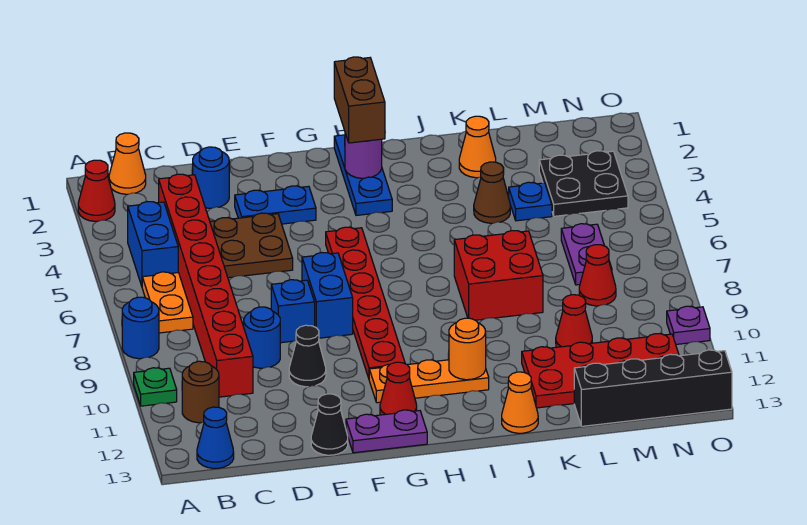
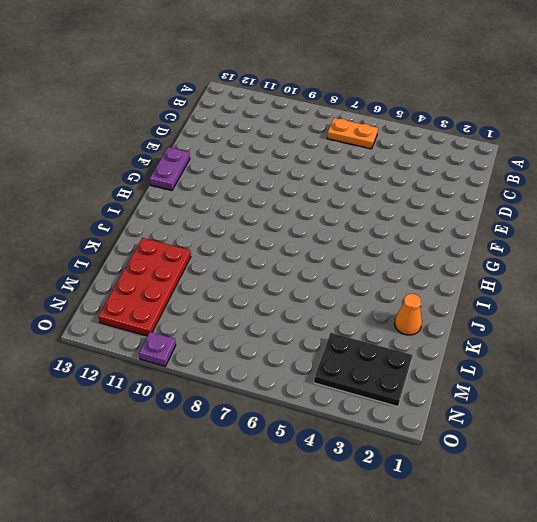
black 2x3 plate [314,333,413,407] -> black 2x2 plate [539,151,628,216]
none -> red 1x1 cone [78,160,115,221]
none -> blue 1x1 round brick [122,297,159,359]
none -> green 1x1 plate [134,368,177,406]
none -> orange 1x1 cone [109,133,146,194]

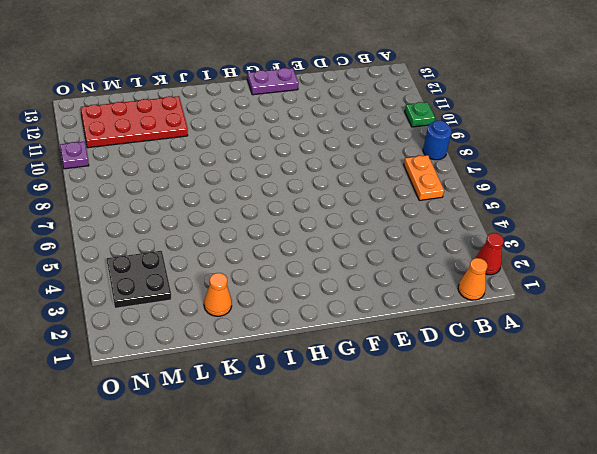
none -> blue 1x2 brick [128,202,178,286]
none -> brown 1x1 round brick [182,361,219,423]
none -> blue 1x1 cone [197,407,234,468]
none -> red 1x8 brick [159,174,253,397]

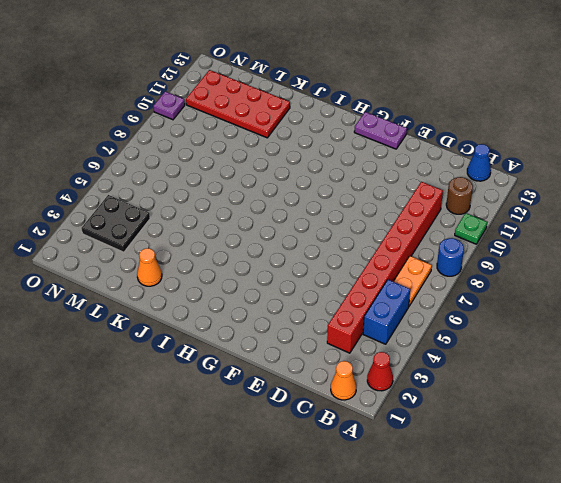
none -> blue 1x1 round brick [193,147,229,208]
none -> brown 2x2 plate [210,213,293,278]
none -> blue 1x1 round brick [244,307,280,368]
none -> blue 1x2 plate [235,186,316,224]

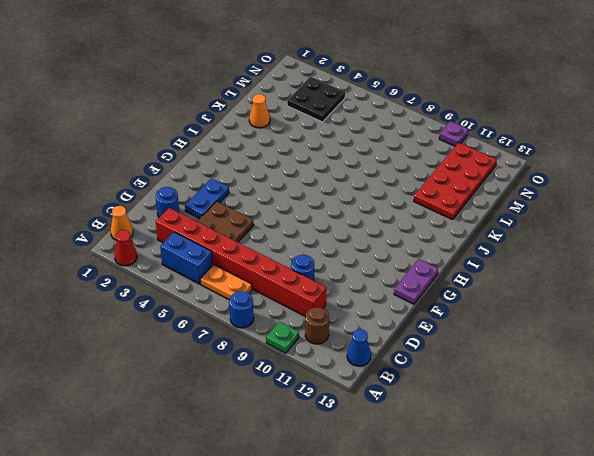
none -> blue 1x1 brick [271,280,315,343]
none -> black 1x1 cone [289,325,326,387]
none -> black 1x1 cone [311,394,348,455]
none -> blue 1x2 brick [302,252,353,338]

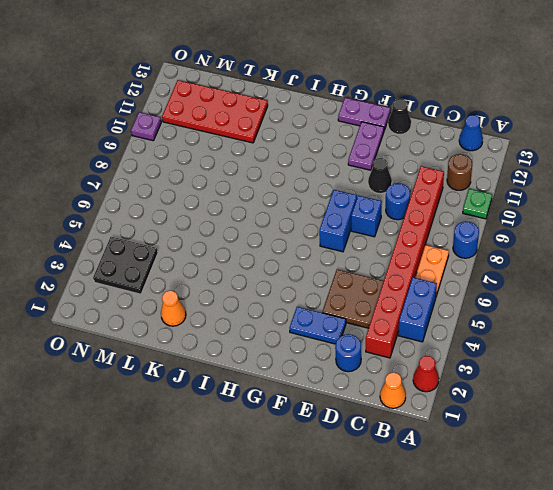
purple 1x2 plate [348,122,384,170] -> purple 1x2 plate moved to [561,224,612,285]
none -> red 1x6 plate [326,227,405,378]
none -> orange 1x3 plate [369,360,489,403]
none -> red 1x1 cone [380,362,417,415]
none -> blue 1x3 plate [334,135,392,216]

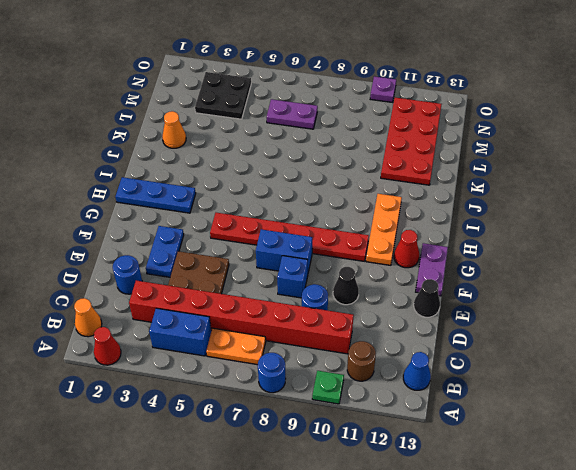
none -> red 2x2 brick [454,231,543,320]
none -> orange 1x1 cone [502,372,538,433]
none -> brown 1x1 cone [474,162,510,223]
none -> blue 1x1 plate [509,182,552,221]

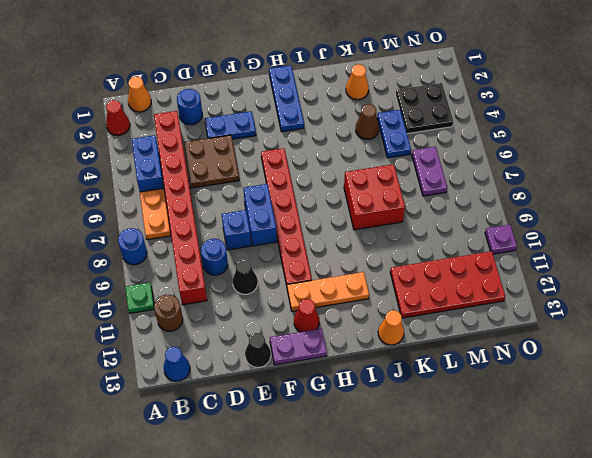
blue 1x2 plate [377,110,411,158] -> blue 1x1 plate [509,182,552,221]
none -> red 1x1 cone [556,295,592,347]
none -> black 1x4 brick [574,350,732,426]
none -> red 1x1 cone [579,245,616,306]
none -> purple 1x1 round brick [345,133,382,178]

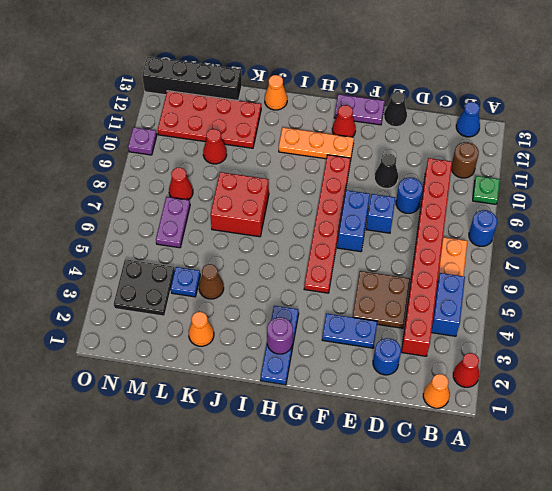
none -> orange 1x1 round brick [449,318,486,380]
none -> brown 1x2 brick [334,57,385,143]

